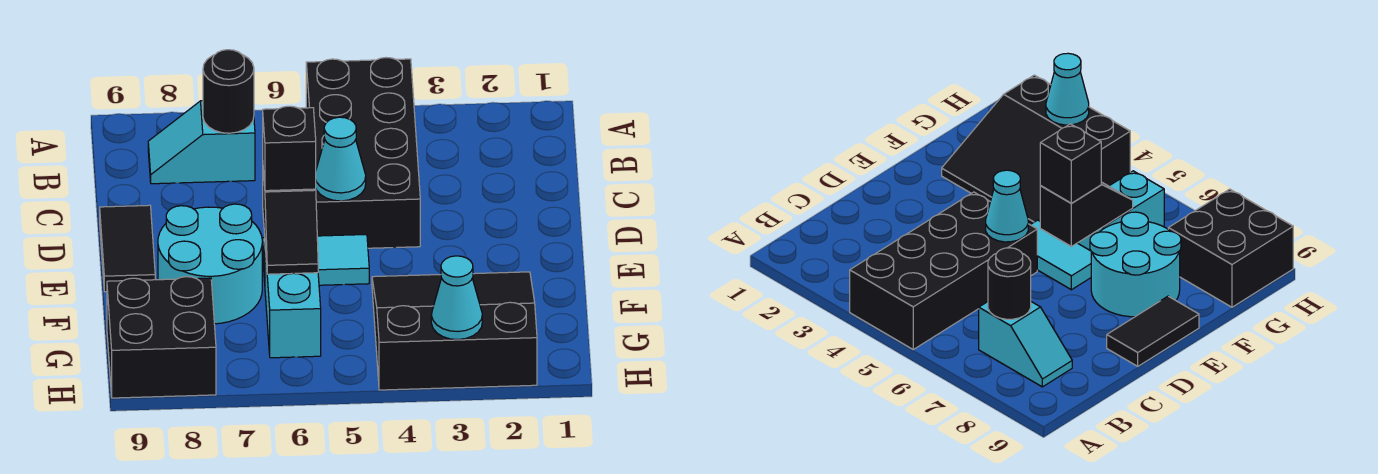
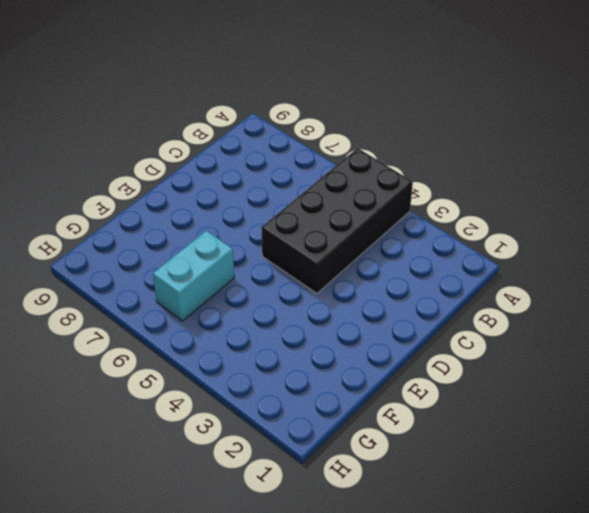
none -> cyan 1x2 slope [148,101,255,184]
none -> black 1x2 tile [100,205,155,292]
none -> cyan 1x2 tile [263,234,369,285]

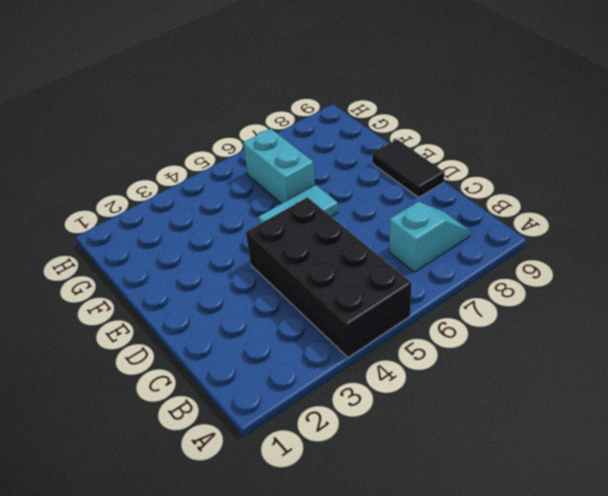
none -> cyan 2x2 round brick [158,204,262,324]
none -> black 3x3 slope [372,272,537,390]
none -> black 2x2 brick [107,277,216,398]

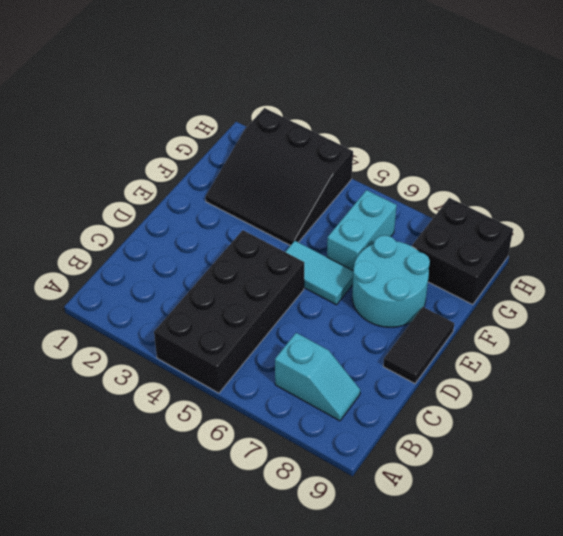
none -> black 1x1 round brick [203,50,254,133]
none -> cyan 1x1 cone [316,117,366,201]
none -> black 1x2 slope [263,171,318,274]

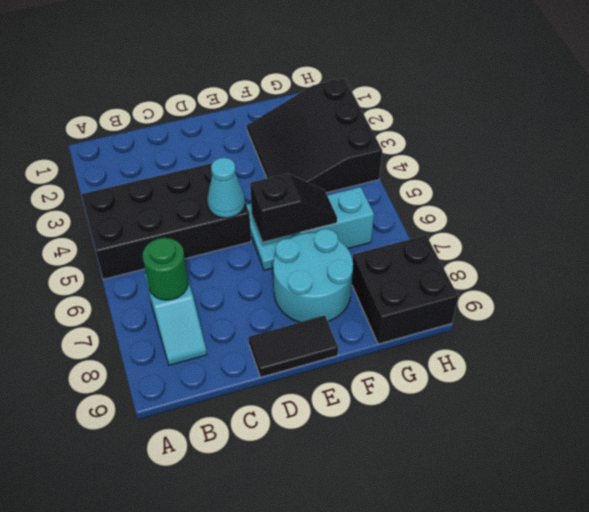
green 1x1 round brick [142,238,188,300] -> black 1x1 round brick [203,50,254,133]
none -> cyan 1x1 cone [431,256,482,340]
none -> black 1x1 brick [263,106,316,191]

